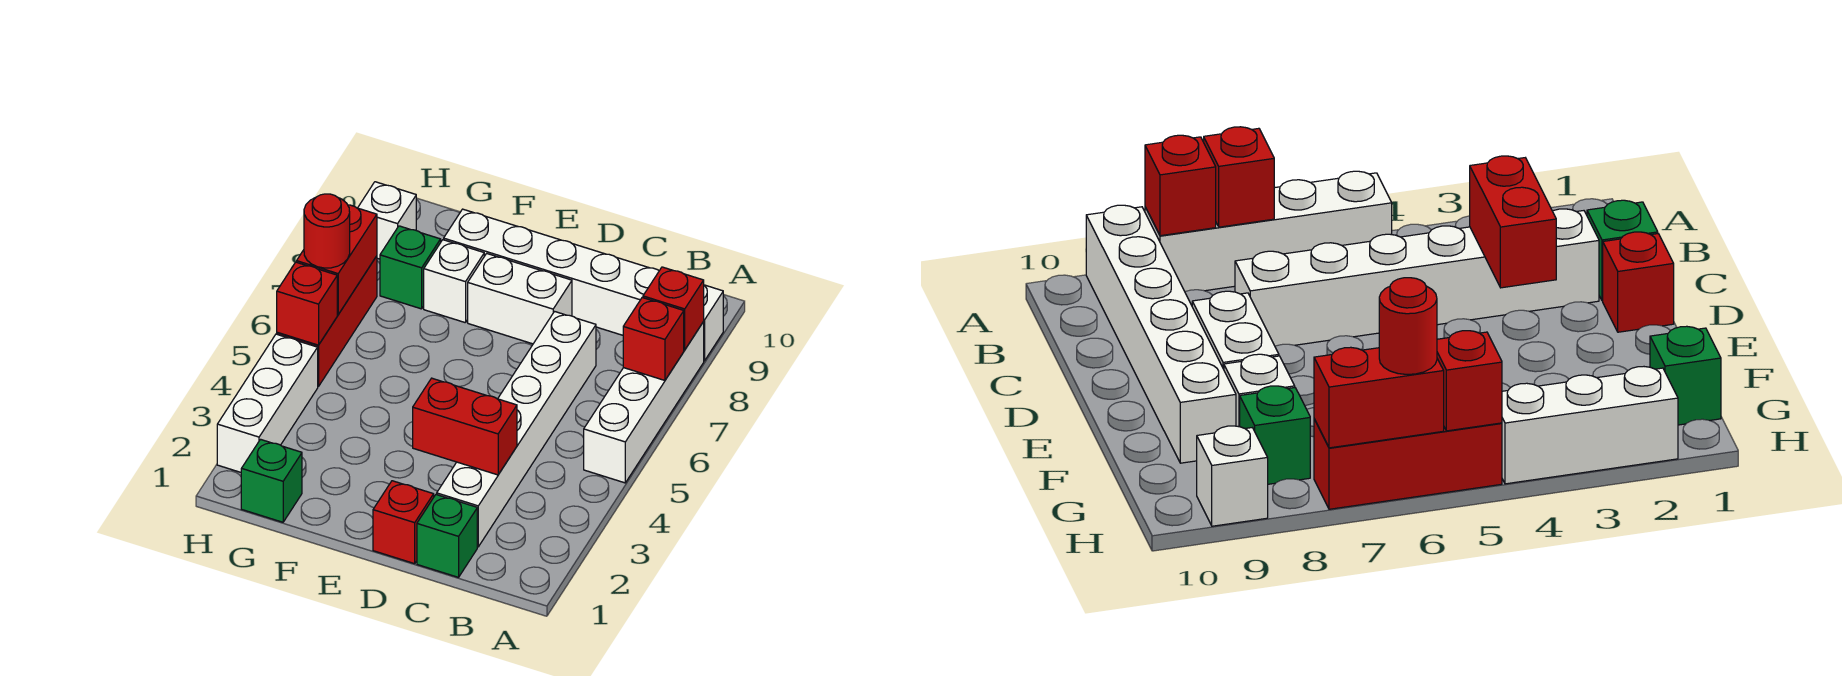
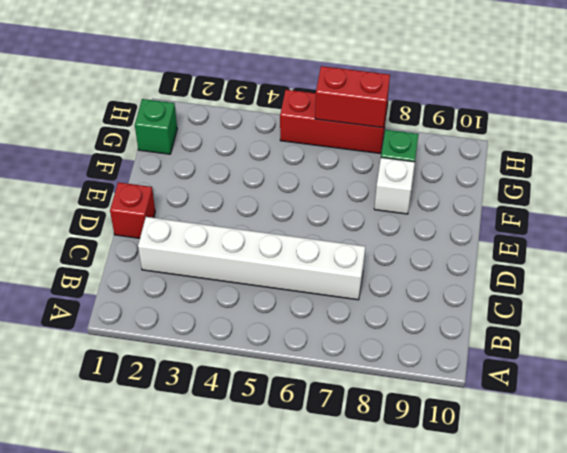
none -> white 1x4 brick [584,322,704,483]
none -> white 1x6 brick [444,209,723,361]
none -> green 1x1 brick [417,495,477,577]

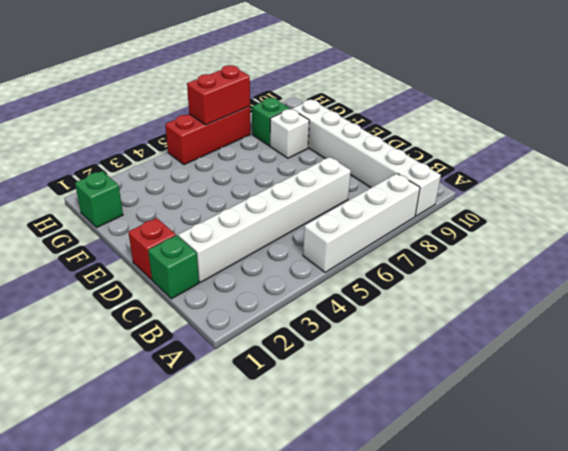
none -> white 1x2 brick [468,253,572,344]
none -> white 1x3 brick [217,334,318,472]
none -> white 1x1 brick [358,182,416,259]

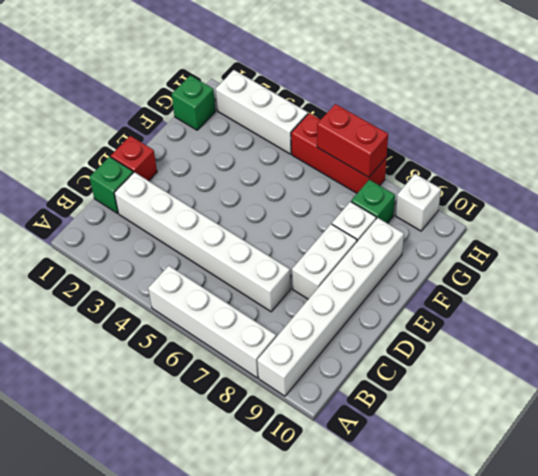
none -> red 1x1 brick [623,298,684,380]
none -> red 1x1 brick [643,267,704,350]
none -> red 1x2 brick [413,378,517,475]

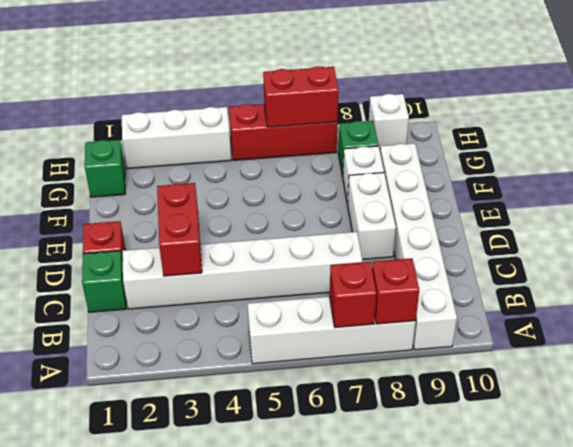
none -> red 1x1 brick [277,262,337,345]
none -> red 1x1 round brick [304,194,350,268]

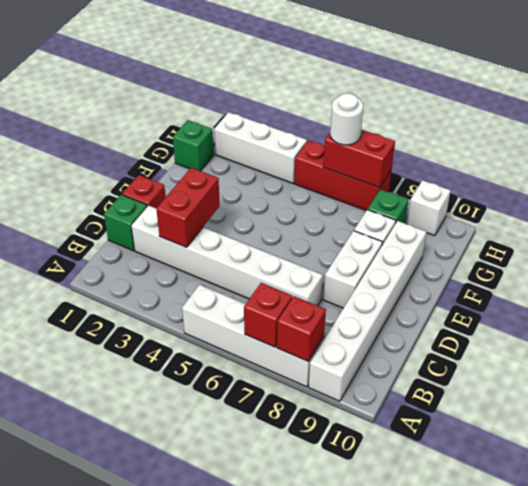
white 1x1 round brick [330,93,363,145] -> red 1x1 round brick [304,194,350,268]
none -> red 1x1 brick [277,262,337,345]

